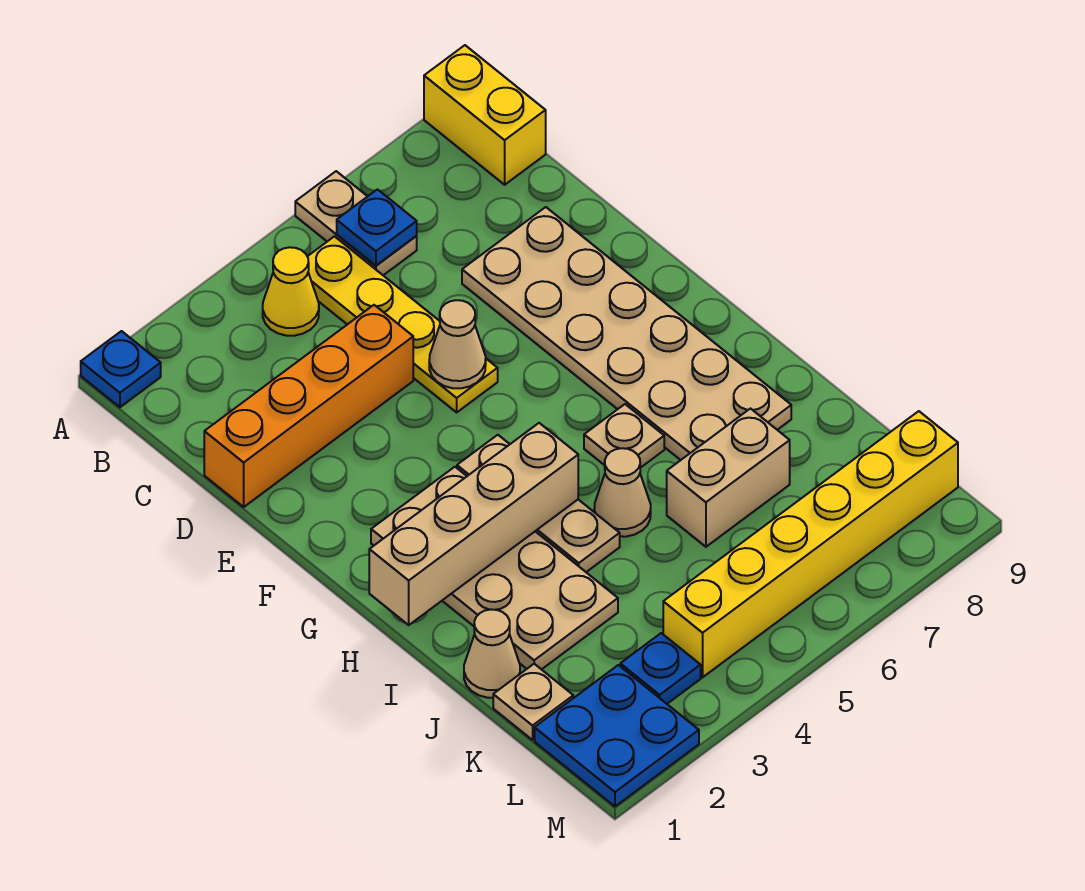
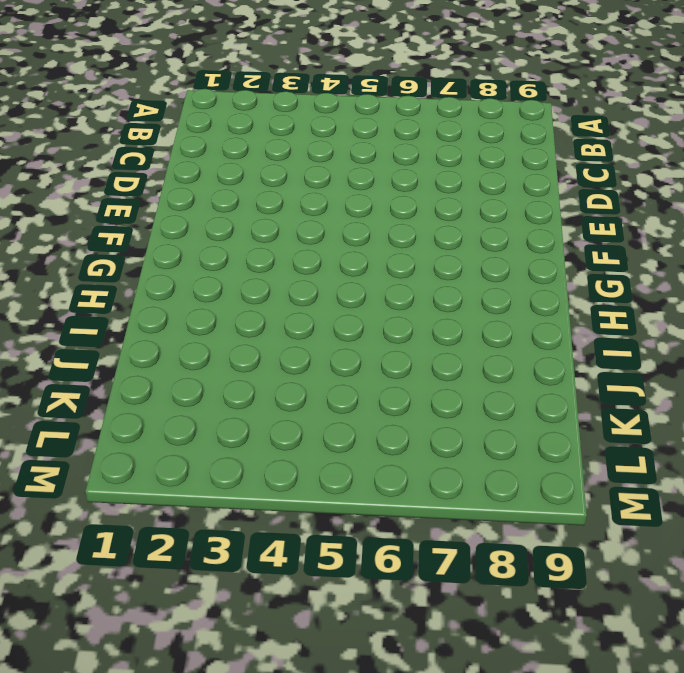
none -> blue 1x1 plate [81,331,161,407]
none -> tan 1x2 plate [295,171,417,275]
none -> yellow 1x2 brick [424,45,546,185]

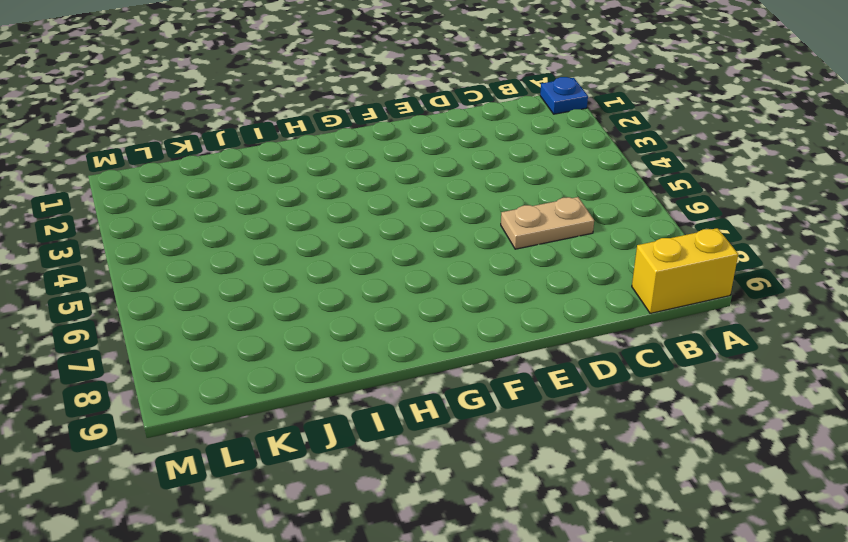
tan 1x2 plate [501,197,594,249] -> tan 1x2 plate moved to [295,171,417,275]
none -> yellow 1x1 cone [263,247,319,336]
none -> yellow 1x4 plate [307,236,498,412]
none -> orange 1x4 brick [204,305,413,507]

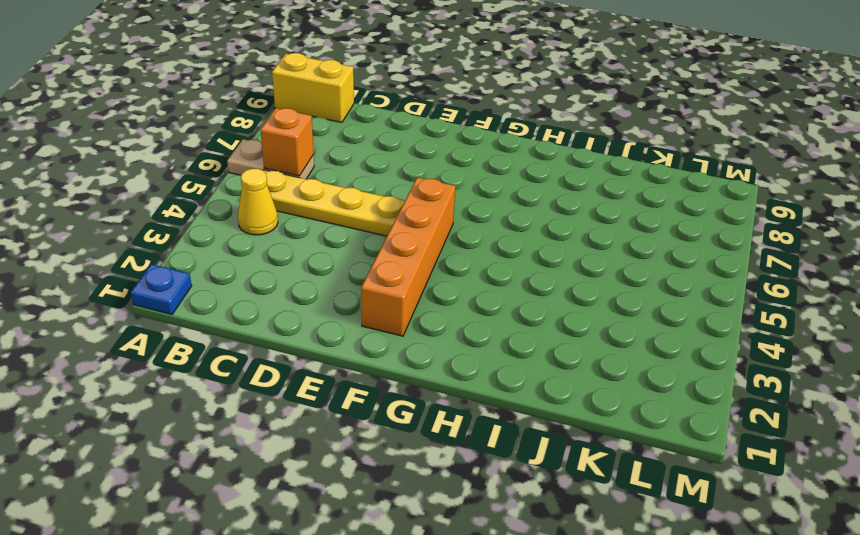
orange 1x1 brick [261,108,314,176] -> blue 1x1 plate [337,189,417,266]
orange 1x4 brick [361,178,455,336] -> orange 1x4 brick moved to [204,305,413,507]
none -> tan 2x6 plate [462,207,791,460]
none -> tan 2x4 plate [371,467,618,670]
none -> tan 1x3 plate [457,435,620,572]

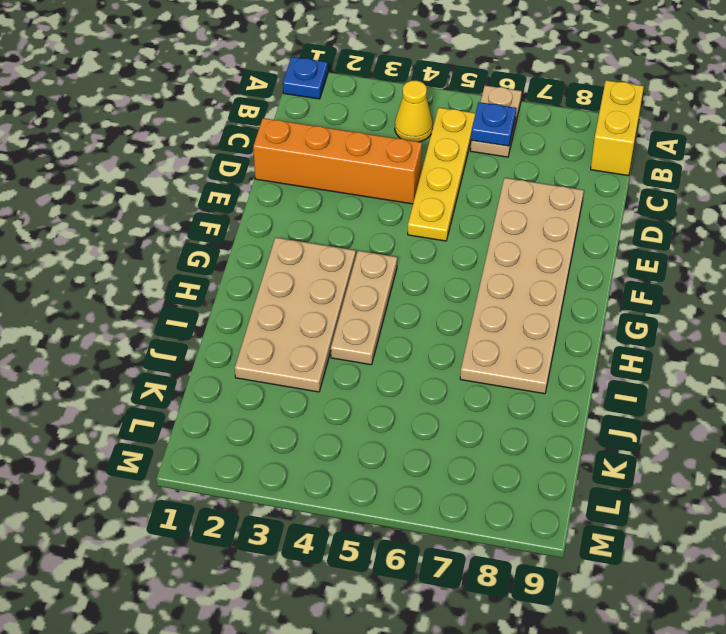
none -> tan 1x1 plate [584,404,664,468]
none -> tan 1x1 cone [594,448,651,537]
none -> tan 1x1 cone [464,610,520,698]

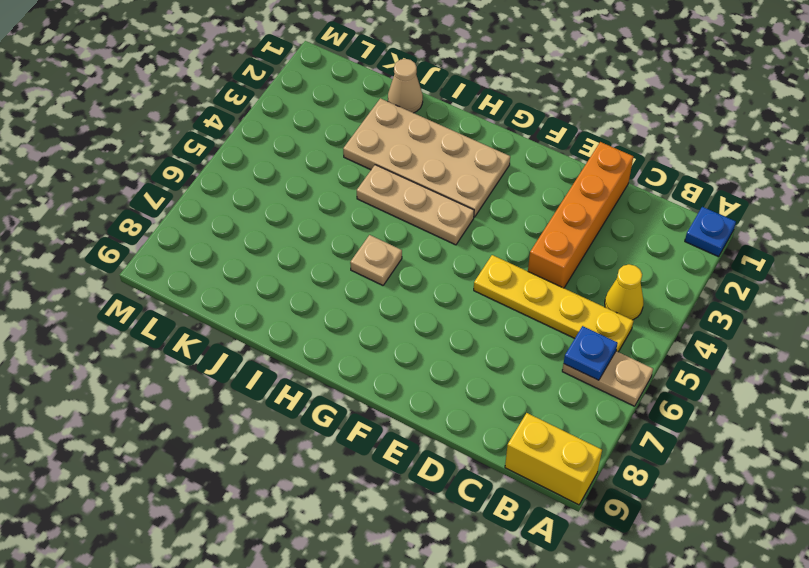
none -> tan 2x6 plate [462,207,791,460]
none -> tan 1x1 cone [594,448,651,537]
none -> tan 1x2 brick [667,409,790,547]

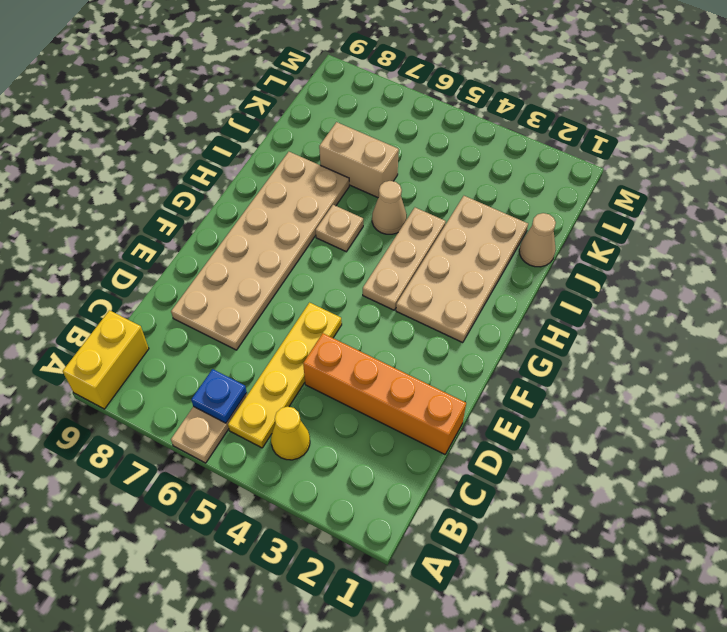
none -> blue 1x1 plate [81,331,161,407]
none -> tan 1x1 plate [493,664,573,740]
none -> blue 2x2 plate [535,665,699,806]

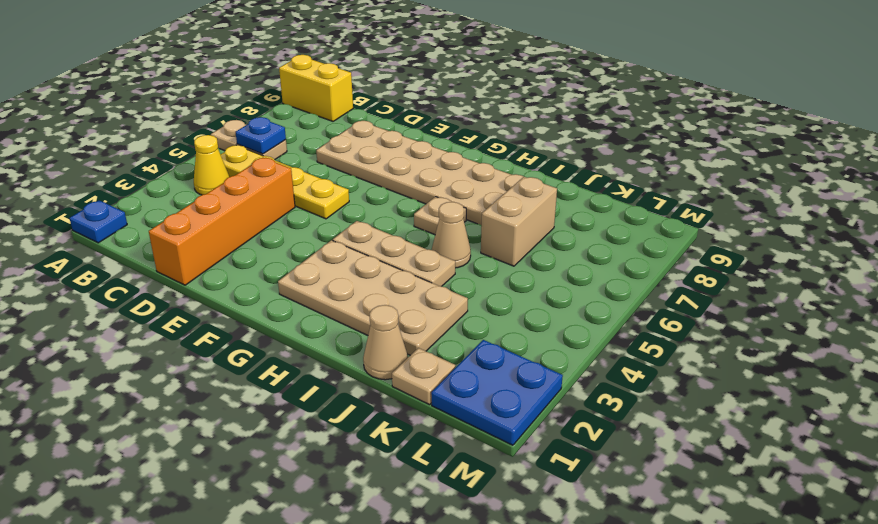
none -> blue 1x1 plate [620,633,701,704]
none -> yellow 1x6 brick [663,411,958,677]
none -> tan 1x1 cone [429,300,486,388]

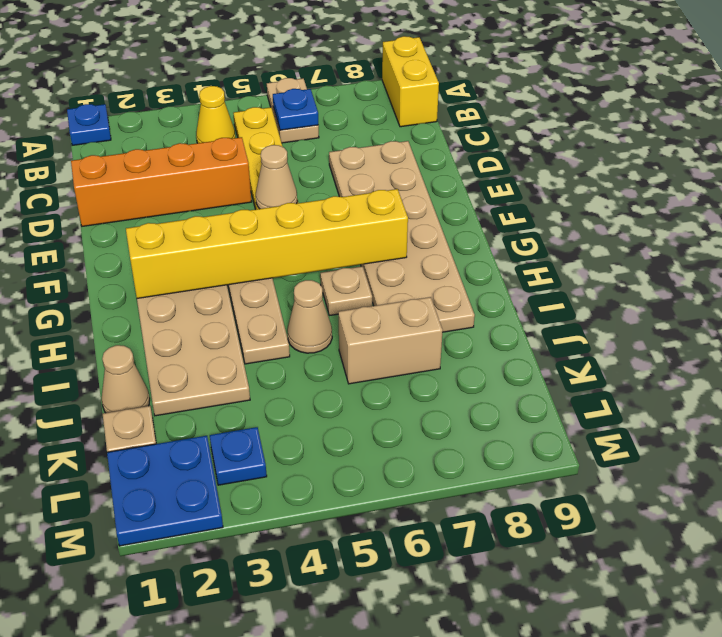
yellow 1x6 brick [126,189,408,298] -> yellow 1x6 brick moved to [663,411,958,677]
none -> tan 1x4 brick [369,423,578,625]

